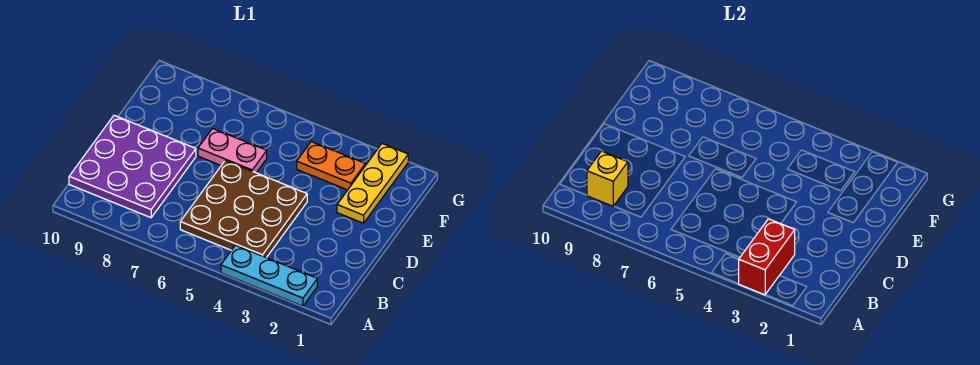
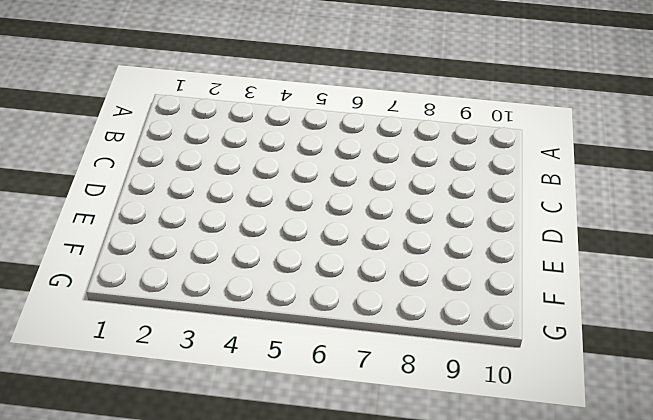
none -> cyan 1x3 plate [221,245,317,306]
none -> brown 3x3 plate [180,160,307,258]

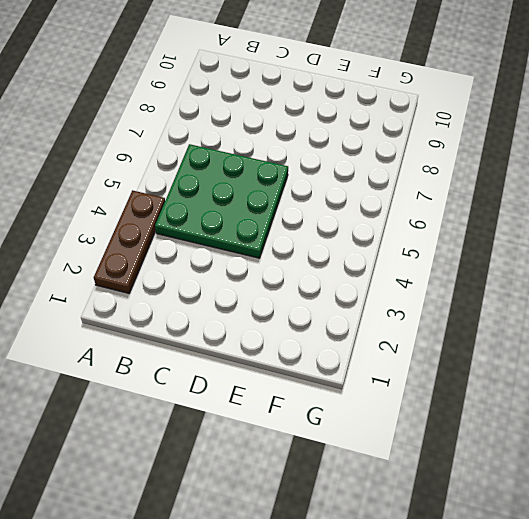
brown 1x3 plate [94,190,165,293] -> cyan 1x3 plate [221,245,317,306]
green 3x3 plate [155,144,288,258] -> brown 3x3 plate [180,160,307,258]
none -> purple 3x3 plate [69,115,196,218]
none -> yellow 1x3 plate [337,144,408,223]

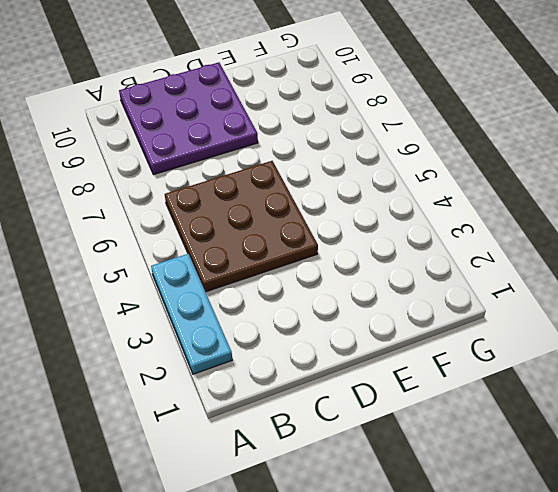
none -> yellow 1x3 plate [337,144,408,223]
none -> pink 1x2 plate [198,128,267,173]

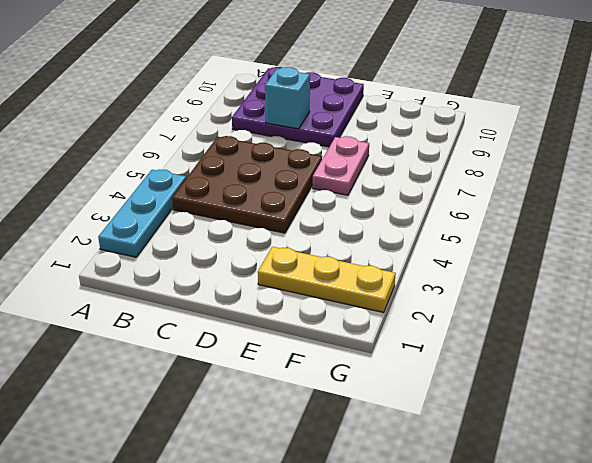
cyan 1x1 brick [265,67,310,129] -> none
none -> orange 1x2 plate [297,142,365,190]
none -> red 1x2 brick [739,219,795,295]

